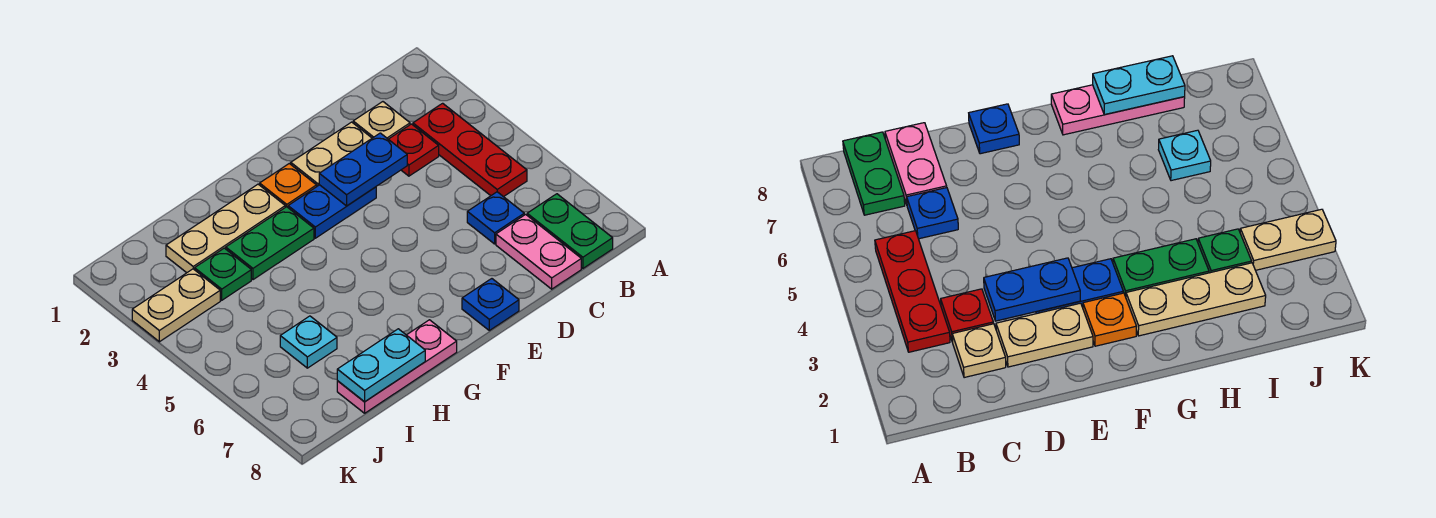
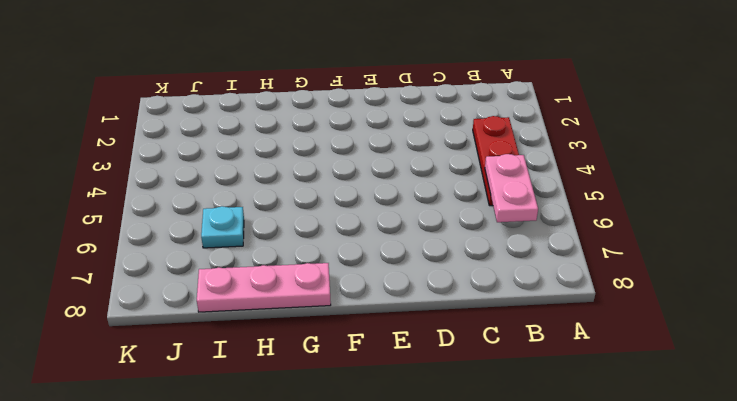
pink 1x2 plate [485,154,538,222] -> pink 1x2 plate moved to [496,214,581,289]
none -> green 1x2 plate [527,194,613,268]
none -> tan 1x1 plate [353,102,410,139]
none -> red 1x1 plate [389,124,439,176]

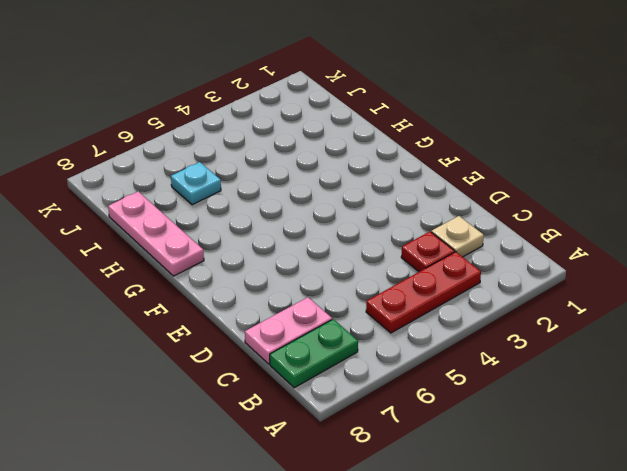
none -> blue 1x1 plate [467,192,524,244]
none -> tan 1x2 plate [291,122,372,186]
none -> blue 1x2 plate [288,185,376,238]

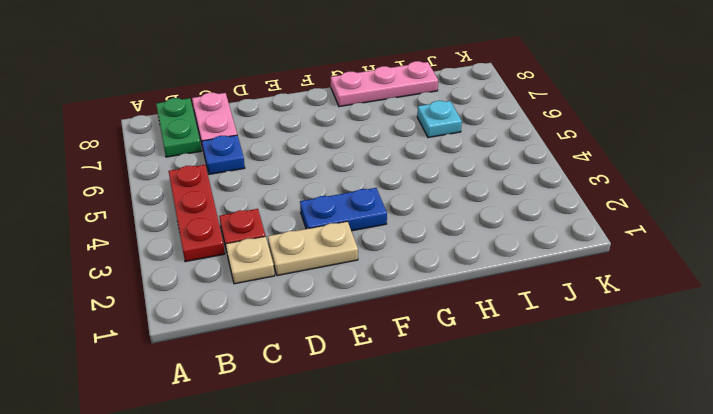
none -> blue 1x1 plate [462,279,519,330]
none -> orange 1x1 plate [260,164,317,207]
none -> tan 1x3 plate [166,184,285,273]

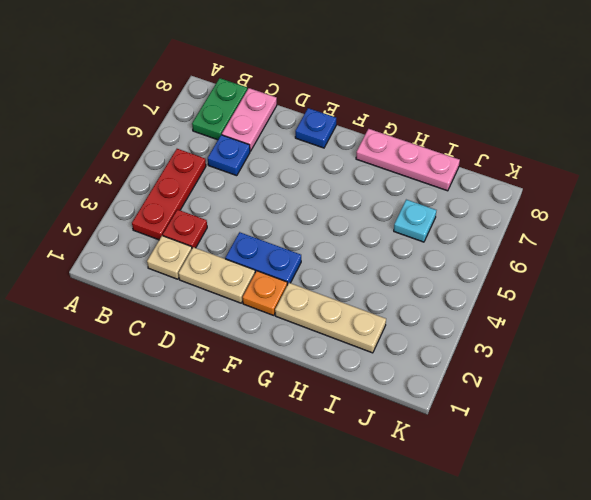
none -> green 1x2 plate [226,207,314,280]
none -> green 1x1 plate [195,248,251,300]
none -> tan 1x2 plate [132,269,220,342]

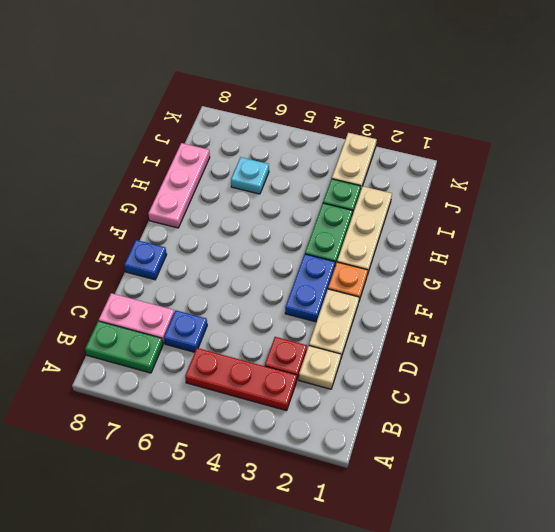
none -> blue 1x2 plate [319,133,407,206]
none -> cyan 1x2 plate [337,329,425,402]

